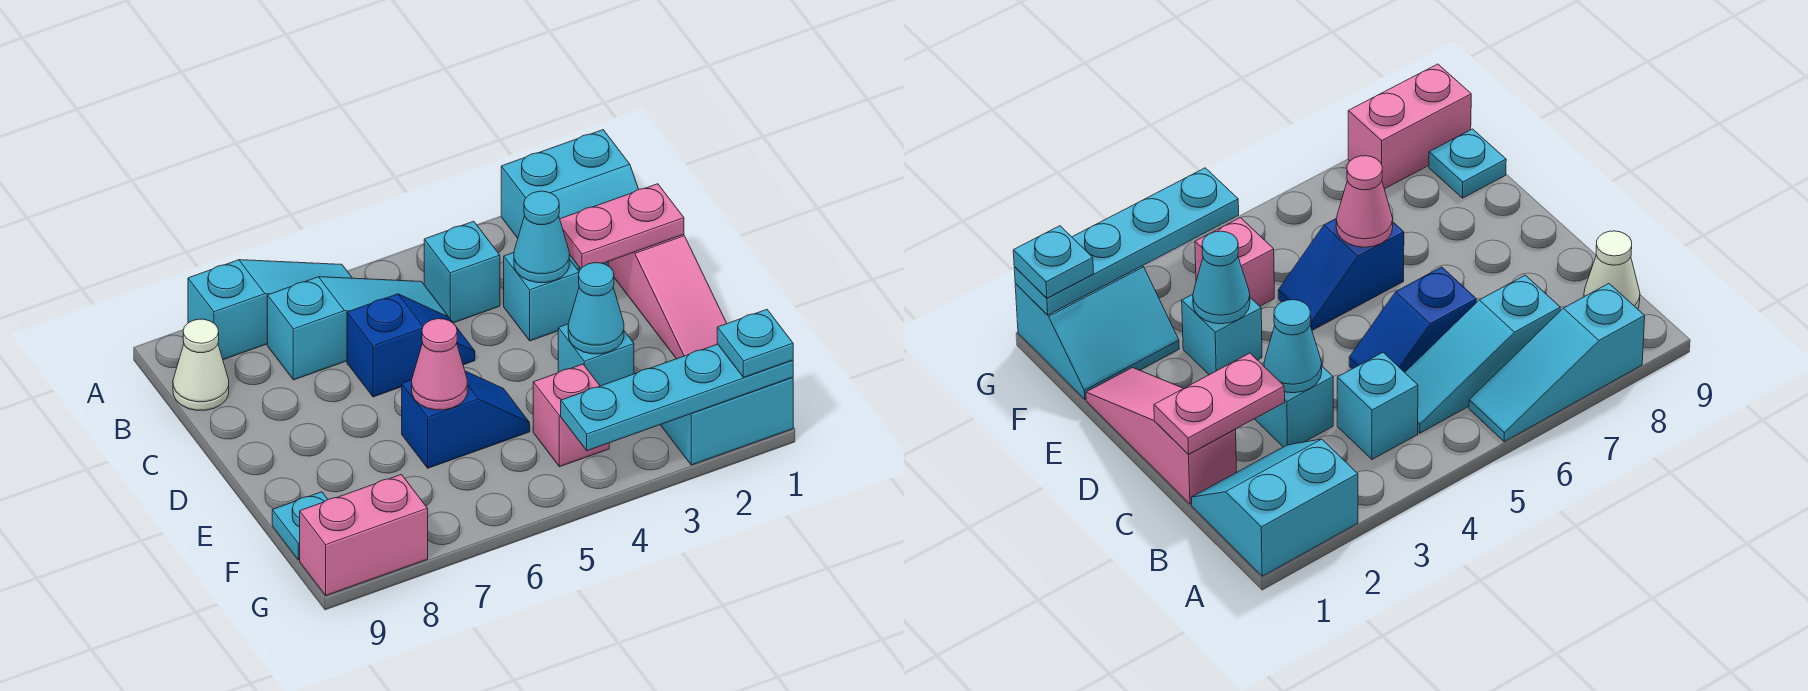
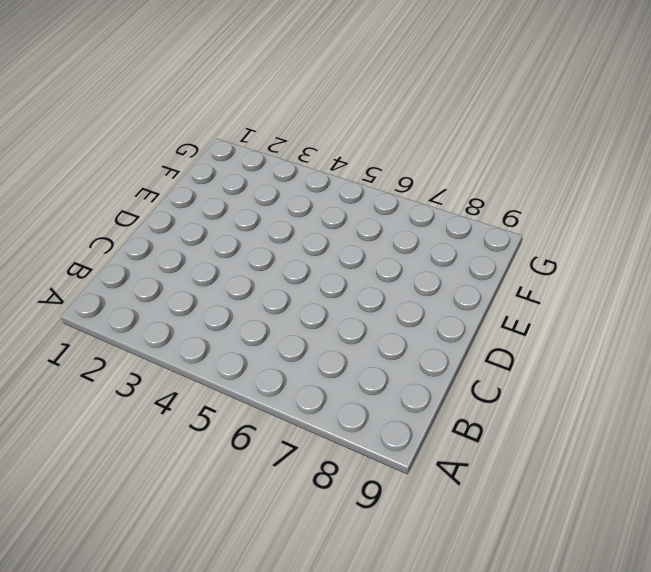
none -> cyan 2x2 slope [501,130,639,271]
none -> cyan 1x3 slope [188,260,352,360]
none -> cyan 1x1 brick [424,221,500,323]

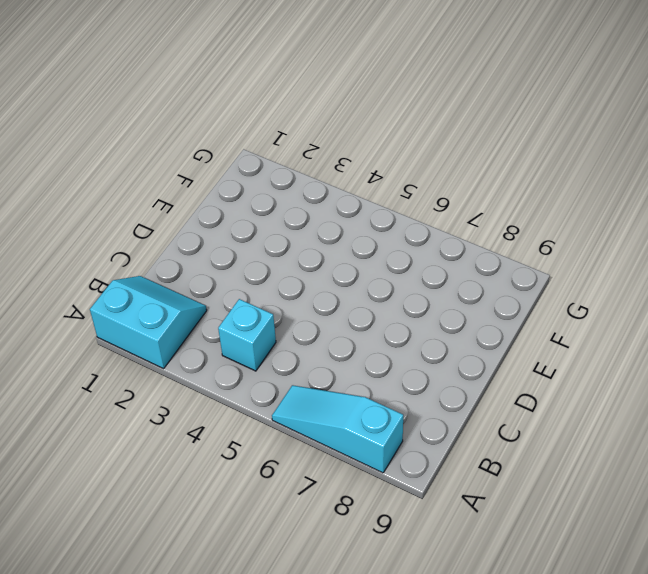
none -> cyan 1x3 slope [267,277,447,380]
none -> white 1x1 cone [173,319,229,411]
none -> pink 1x3 slope [608,235,727,359]

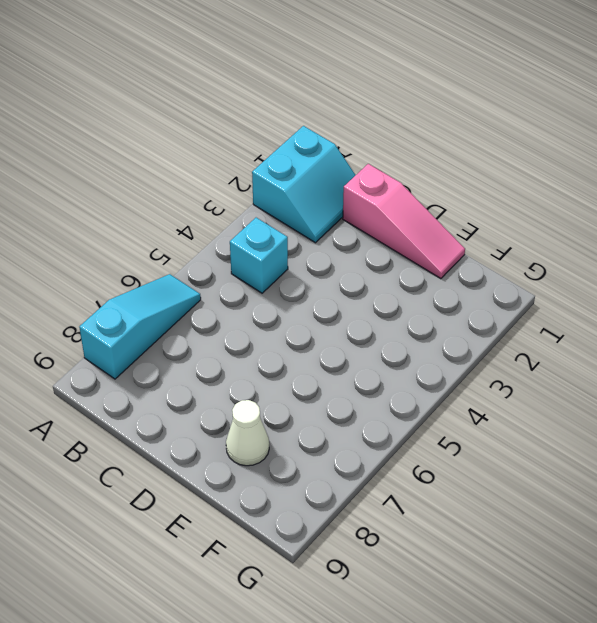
white 1x1 cone [226,400,269,466] -> white 1x1 cone moved to [173,319,229,411]
none -> cyan 1x3 slope [267,277,447,380]
none -> cyan 1x1 brick [504,253,579,341]
none -> blue 1x2 slope [347,294,475,397]

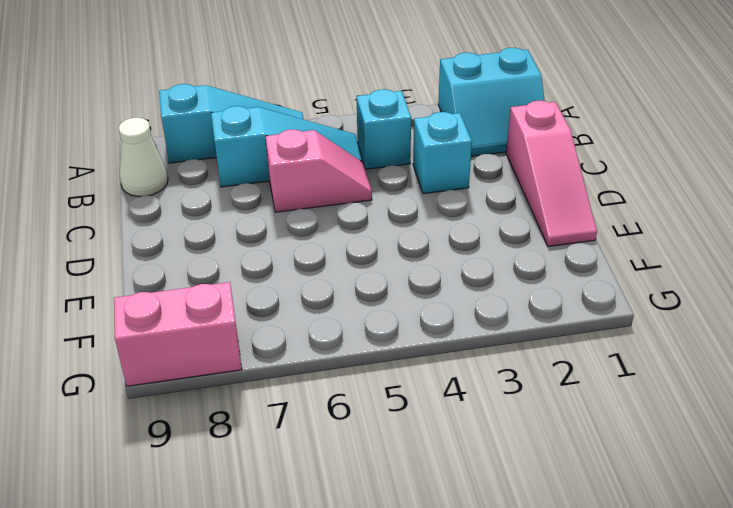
pink 1x2 slope [265,130,372,212] -> blue 1x2 slope [347,294,475,397]
none -> cyan 1x1 brick [558,324,634,386]
none -> blue 1x2 slope [402,371,530,468]
none -> cyan 2x2 slope [661,377,793,465]

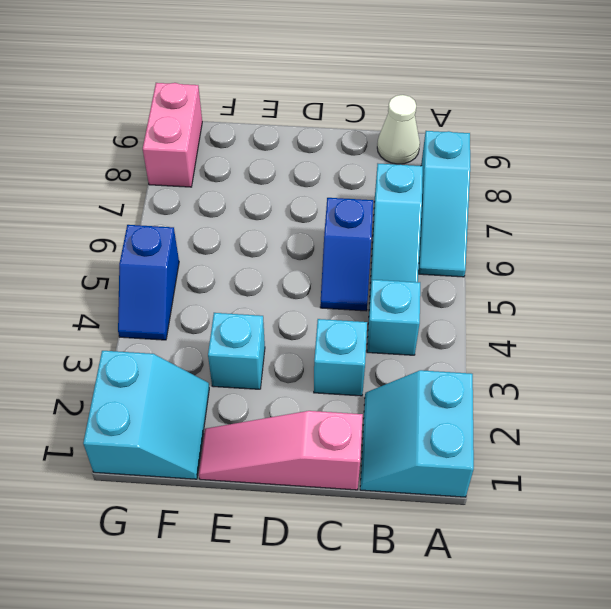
blue 1x2 slope [118,225,179,340] -> blue 1x2 slope moved to [402,371,530,468]
none -> pink 1x1 brick [533,364,609,467]
none -> cyan 1x1 plate [272,492,328,560]
none -> pink 1x2 plate [560,184,684,269]

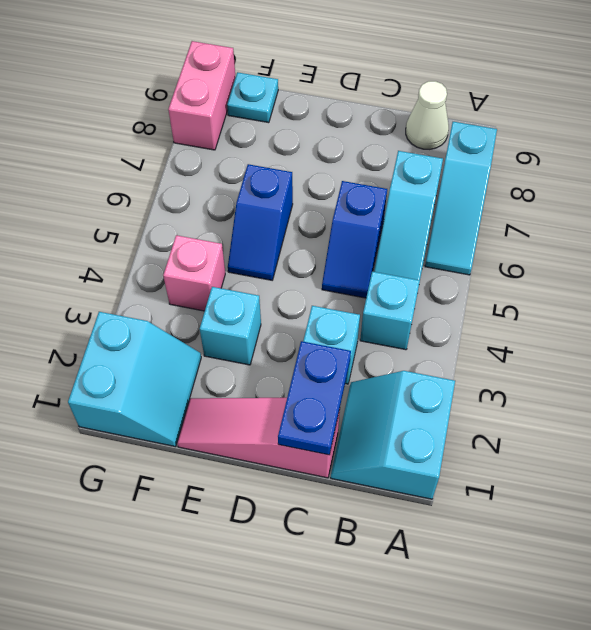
blue 1x2 plate [278,341,351,455] -> pink 1x2 plate [560,184,684,269]
none -> cyan 1x1 cone [514,191,569,283]
none -> cyan 1x1 cone [568,263,624,354]
none -> pink 1x1 cone [412,319,467,410]

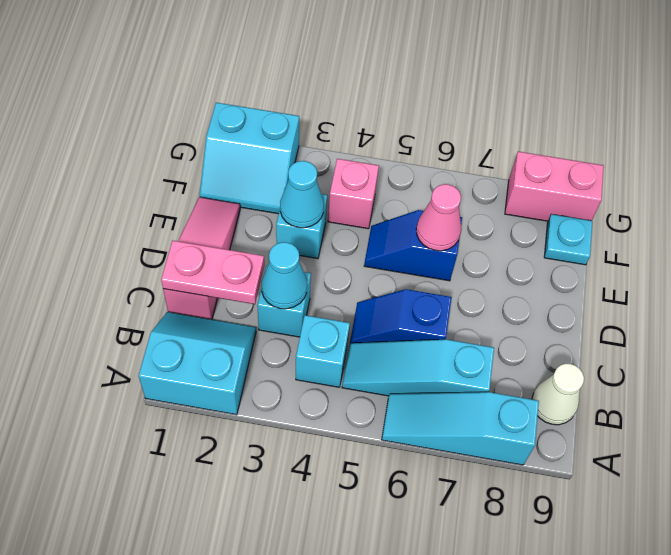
none -> cyan 1x4 plate [561,344,793,451]
none -> cyan 1x1 plate [717,309,793,378]

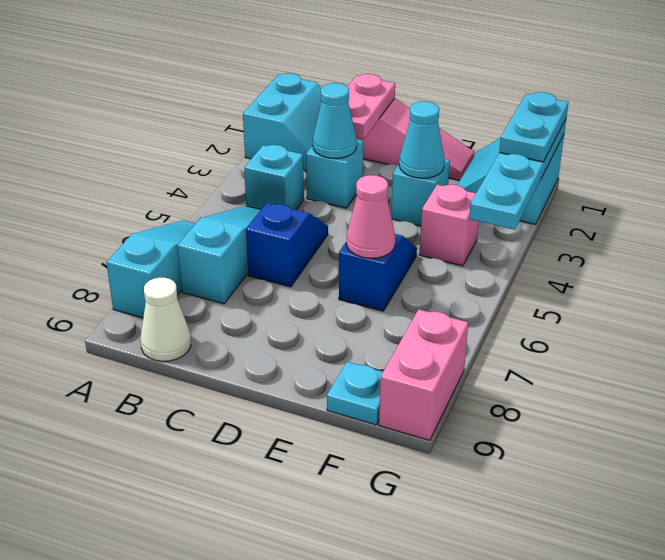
cyan 1x2 plate [499,92,569,162] -> cyan 1x1 plate [717,309,793,378]

